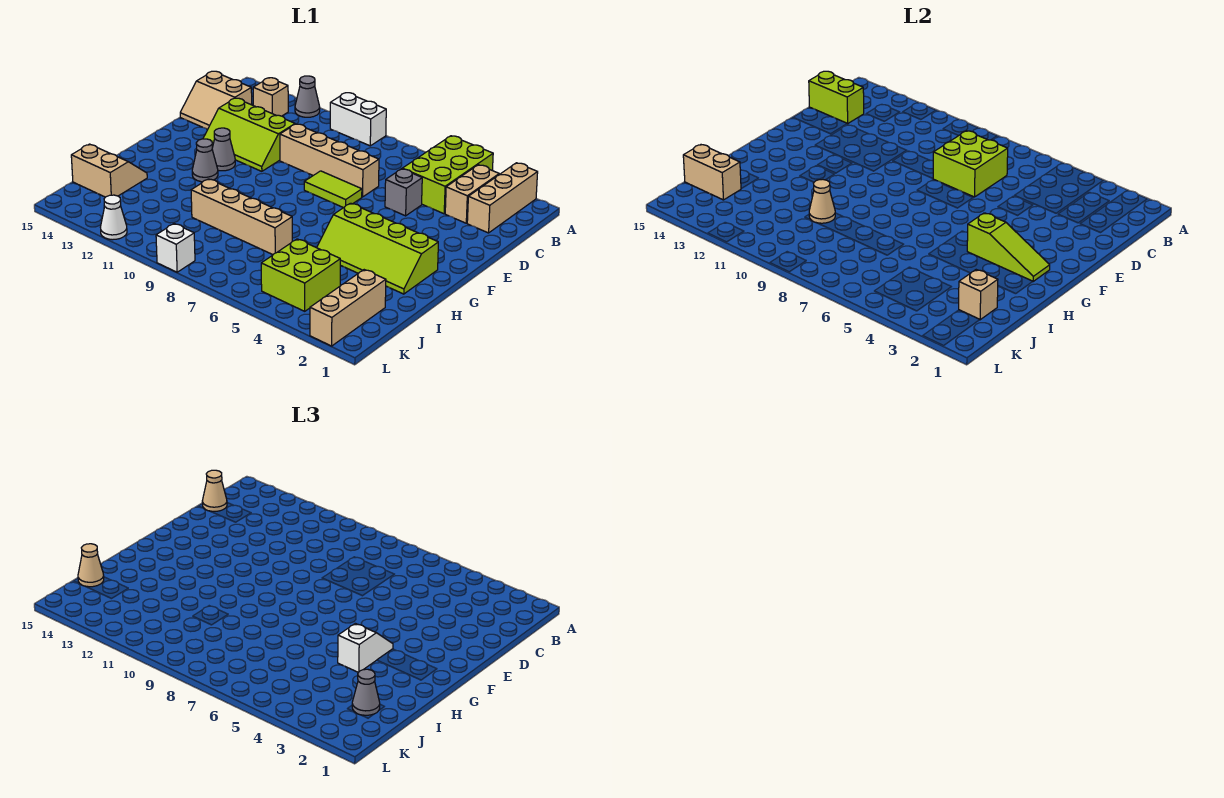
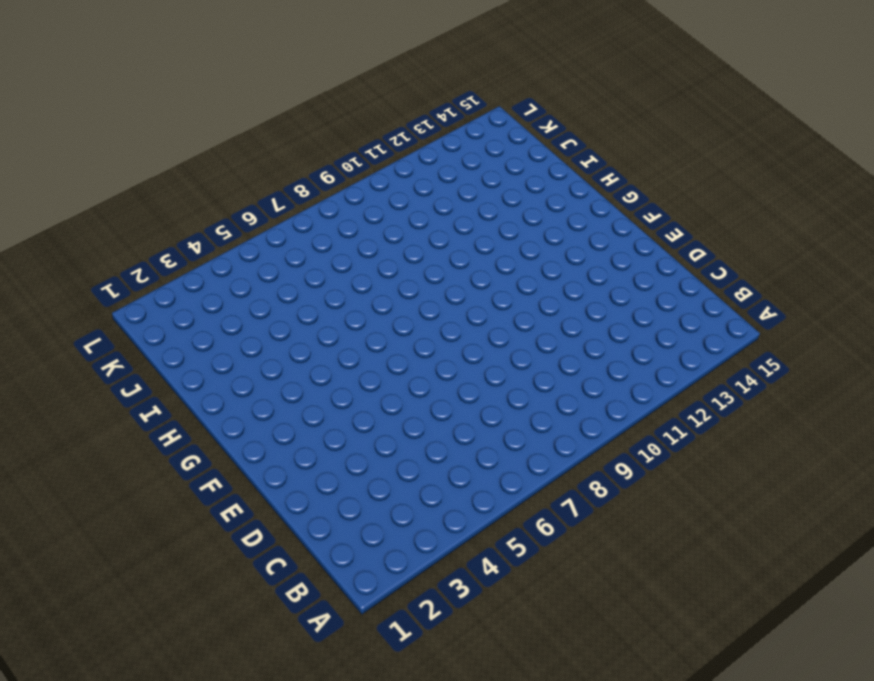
none -> tan 1x3 brick [467,163,538,233]
none -> lime 2x3 brick [402,136,493,214]
none -> white 1x2 brick [330,93,386,146]
none -> grey 1x1 cone [295,76,320,117]

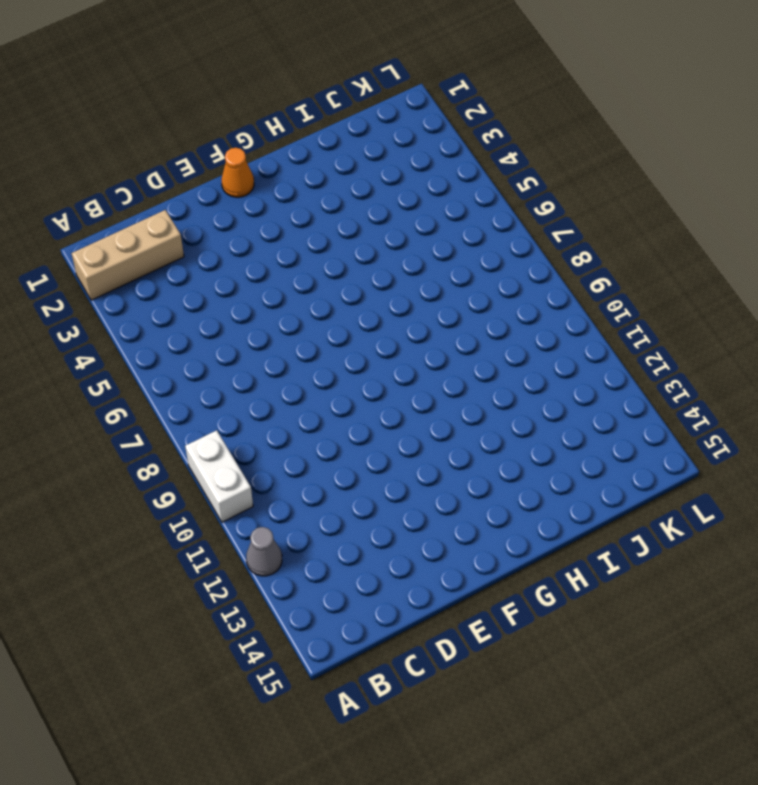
orange 1x1 cone [221,148,254,197] -> none
none -> lime 2x3 brick [402,136,493,214]
none -> tan 1x2 brick [445,165,499,223]
none -> tan 1x1 brick [253,78,288,116]
none -> tan 2x2 slope [180,71,252,129]

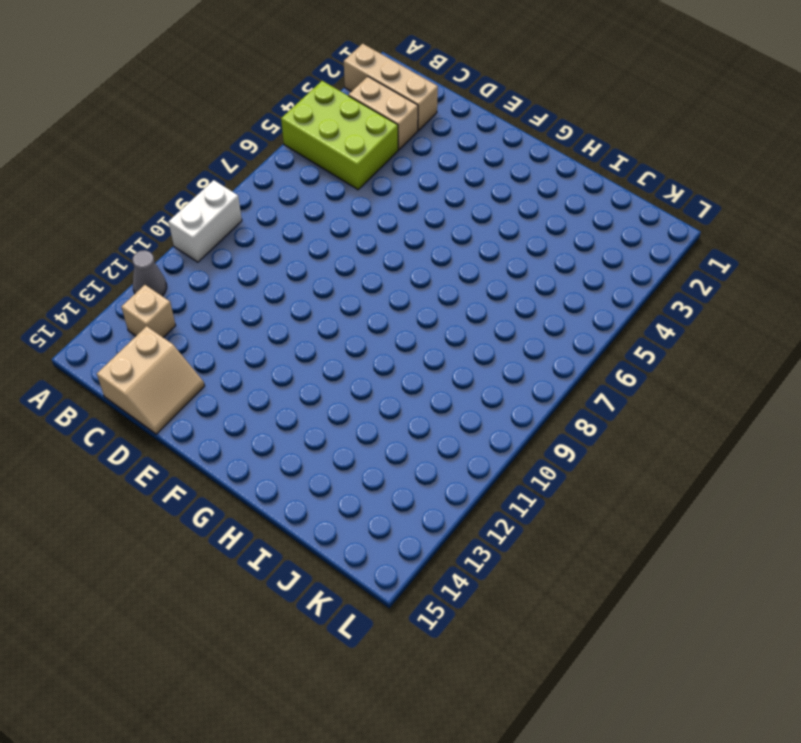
none -> grey 1x1 brick [385,169,422,216]
none -> tan 1x4 brick [280,124,379,197]
none -> lime 2x3 slope [203,98,295,171]
none -> lime 1x2 tile [304,171,362,208]

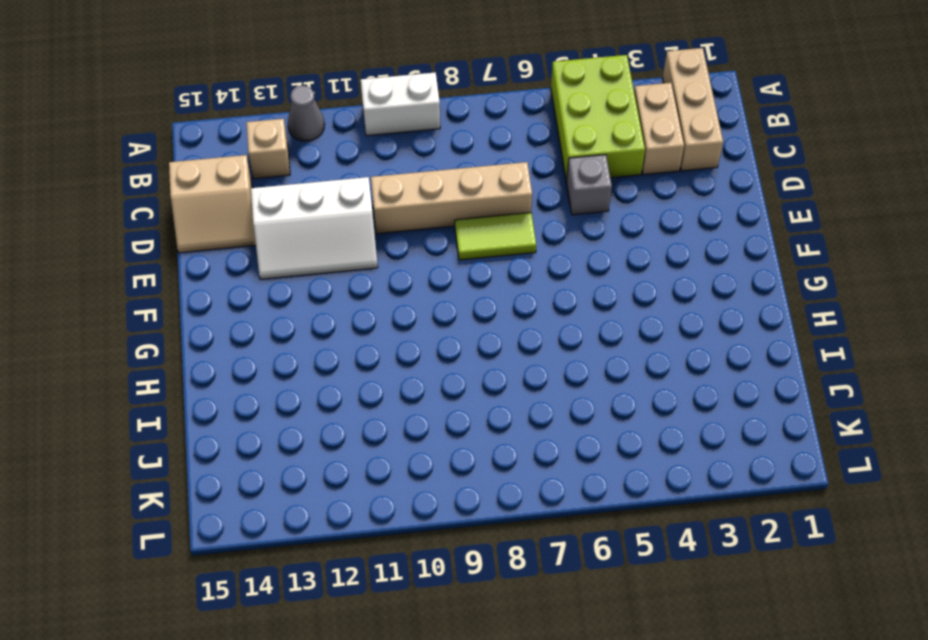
white 2x3 slope [251,177,378,279] -> lime 2x3 slope [203,98,295,171]
none -> grey 1x1 cone [212,128,235,171]
none -> lime 2x4 slope [317,203,438,294]
none -> grey 1x1 cone [192,139,218,182]
none -> tan 1x4 brick [191,179,292,255]

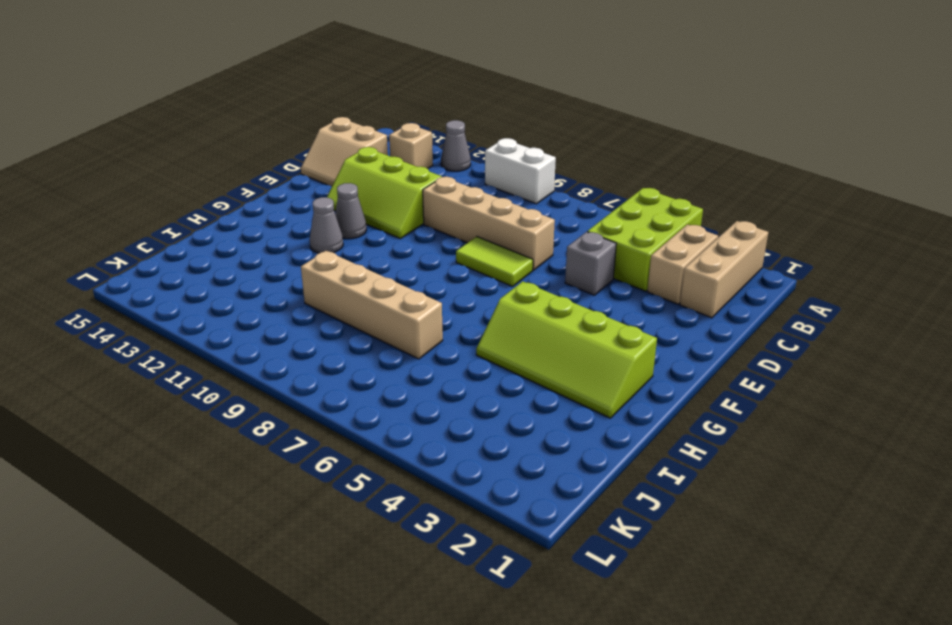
none -> tan 2x2 slope [71,144,147,197]
none -> tan 1x3 brick [310,270,386,346]
none -> lime 2x2 brick [261,239,340,311]
none -> white 1x1 brick [156,224,195,272]

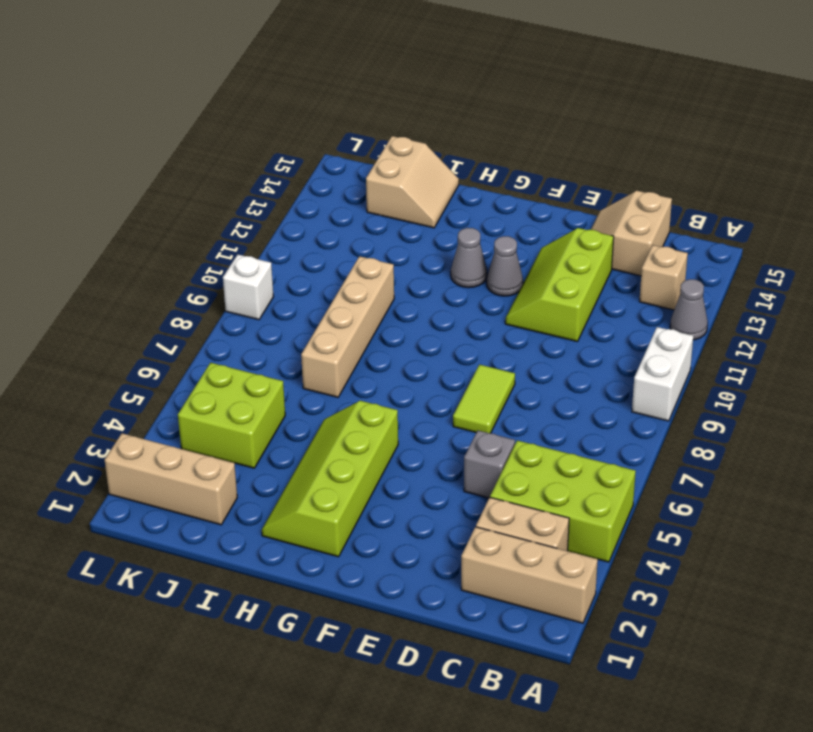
none -> tan 1x4 brick [280,124,379,197]
none -> white 1x1 cone [100,195,127,240]
none -> lime 2x2 brick [933,131,1008,197]
none -> lime 1x2 brick [809,71,864,124]

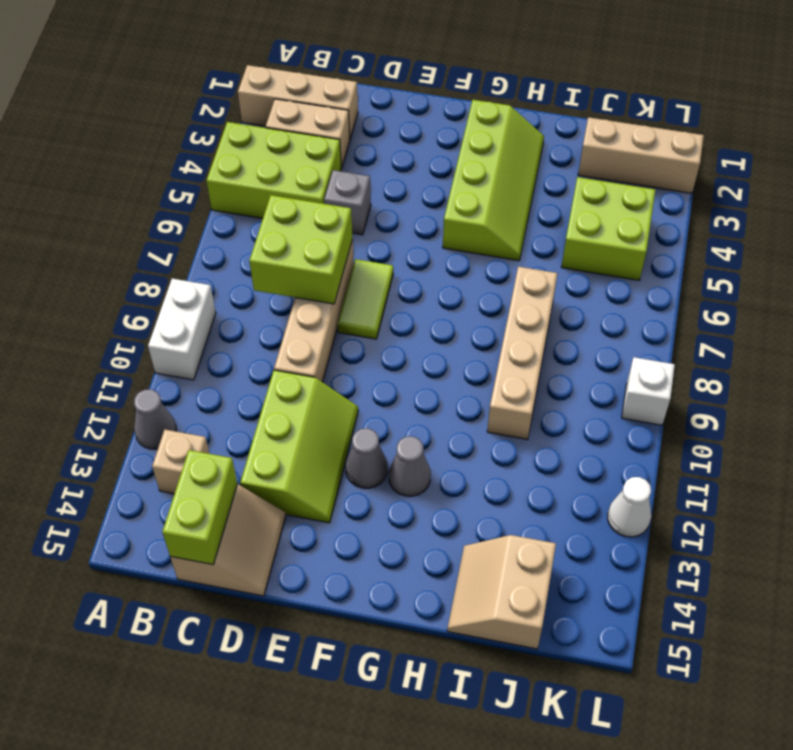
none -> lime 1x3 slope [967,213,1050,281]
none -> tan 1x1 cone [809,180,835,223]
none -> tan 1x1 brick [959,270,998,320]
none -> tan 1x2 brick [683,145,741,200]

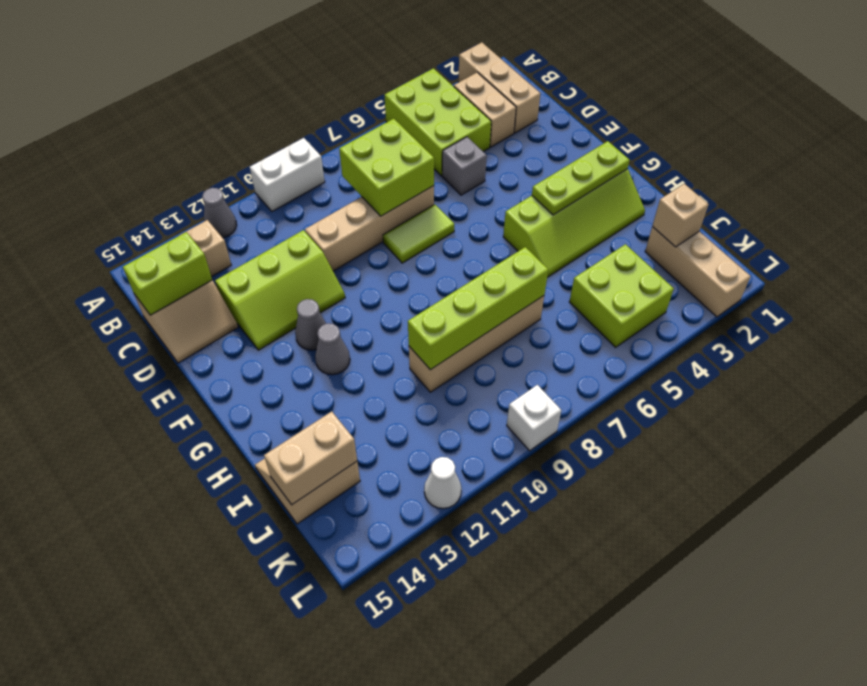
lime 1x3 plate [532,141,630,215] -> lime 1x3 slope [967,213,1050,281]
lime 1x4 brick [408,247,548,370] -> tan 1x1 cone [809,180,835,223]
none -> tan 1x1 cone [202,470,227,511]
none -> white 1x2 slope [338,623,393,672]
none -> grey 1x1 cone [352,669,380,715]
none -> tan 1x1 cone [78,544,104,587]

